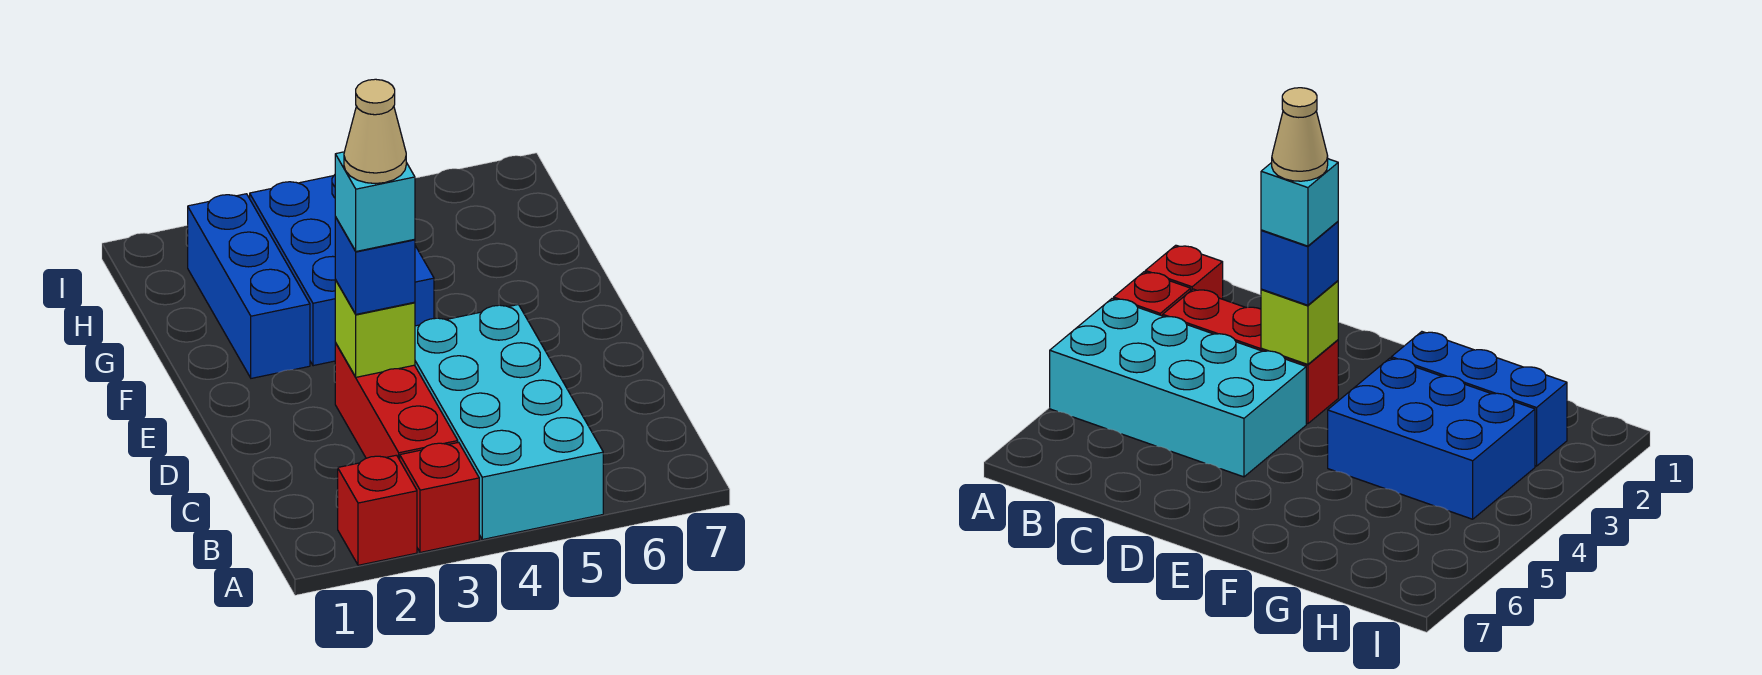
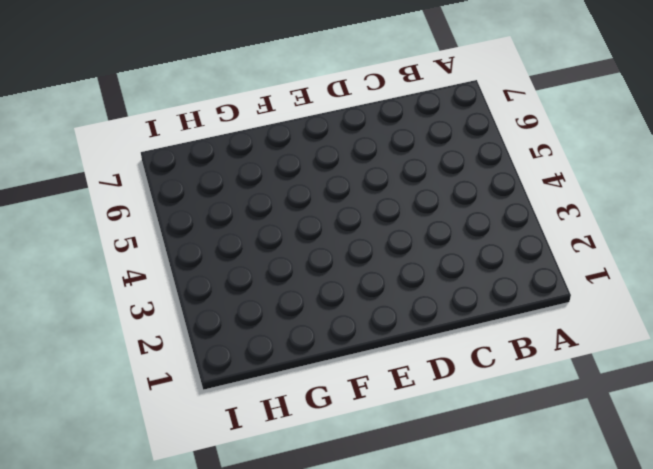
none -> red 1x1 brick [338,455,417,565]
none -> red 1x1 brick [400,442,479,552]

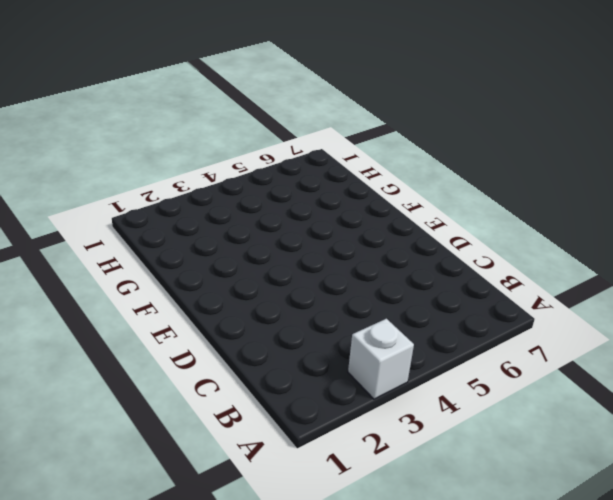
white 1x1 brick [348,319,414,399] -> red 1x1 brick [400,442,479,552]
none -> red 1x1 brick [338,455,417,565]
none -> cyan 2x4 brick [415,304,603,539]

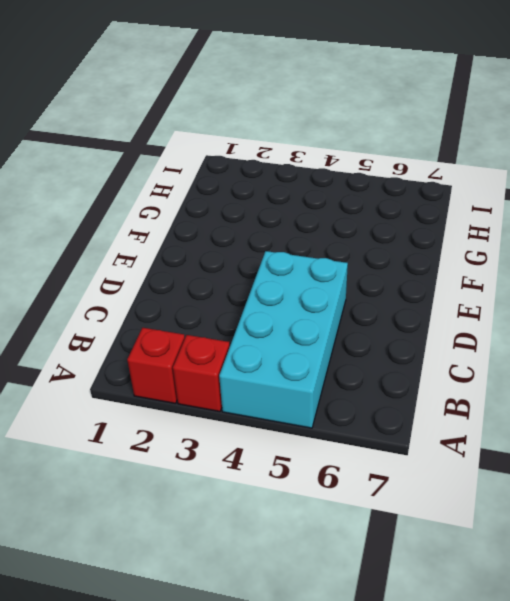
none -> red 1x3 brick [335,343,458,460]
none -> blue 1x3 brick [188,194,310,378]

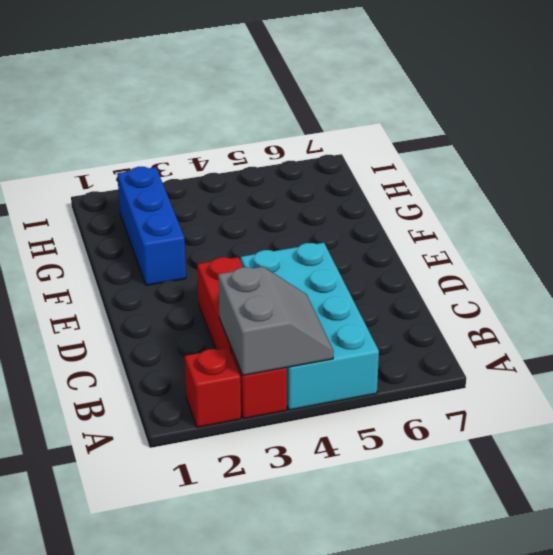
grey 2x2 slope [218,267,334,375] -> none
none -> blue 2x3 brick [250,175,434,366]
none -> lime 1x1 brick [335,280,415,377]

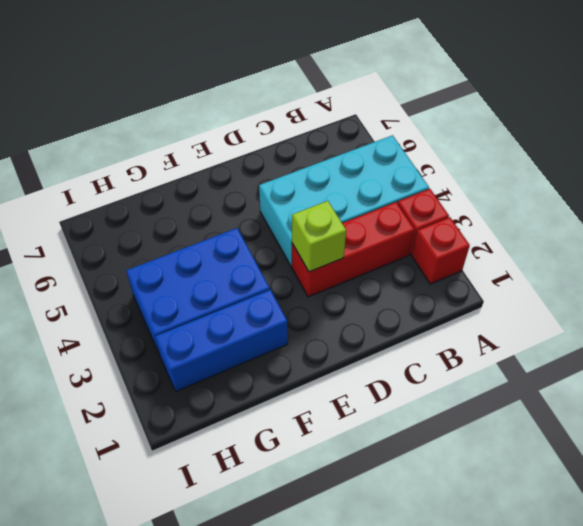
none -> blue 1x1 brick [335,217,415,314]
none -> cyan 1x1 brick [335,152,415,251]

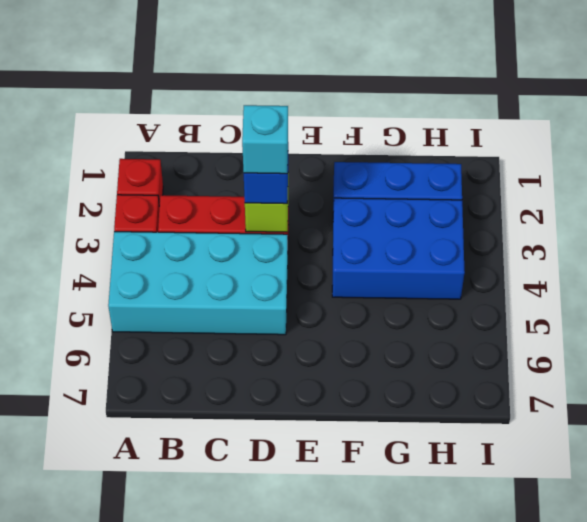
none -> tan 1x1 cone [344,79,406,184]

